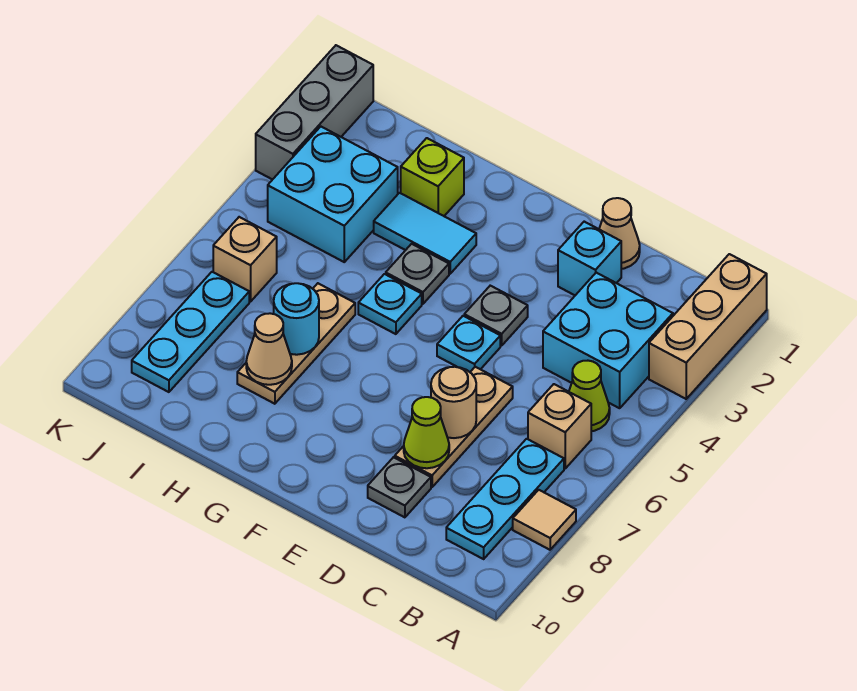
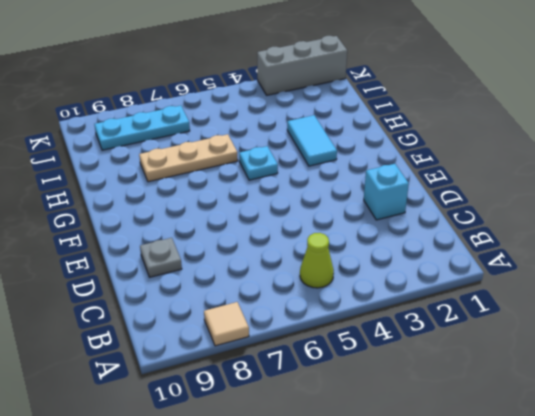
none -> tan 1x3 brick [649,254,767,399]
none -> cyan 2x2 brick [543,273,673,408]
none -> tan 1x1 brick [528,384,591,468]

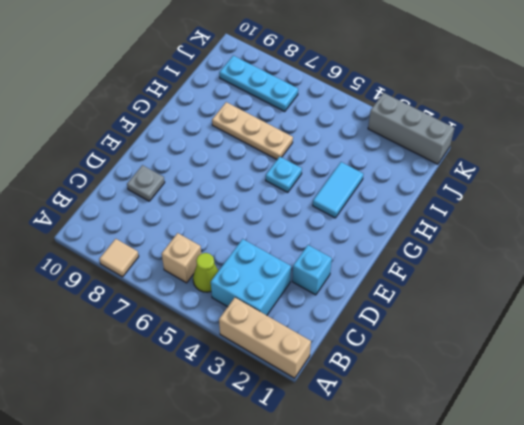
none -> cyan 1x3 plate [446,439,564,559]
none -> tan 1x1 cone [599,198,640,269]
none -> tan 1x3 plate [395,367,513,487]

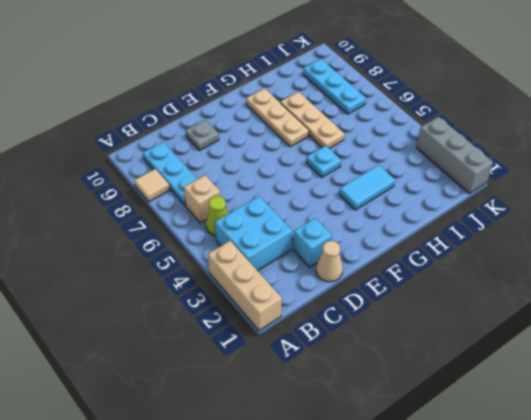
tan 1x3 plate [246,88,309,147] -> tan 1x3 plate moved to [395,367,513,487]
none -> grey 1x1 plate [464,286,528,346]
none -> cyan 1x1 plate [437,316,500,372]
none -> grey 1x1 plate [386,244,449,304]

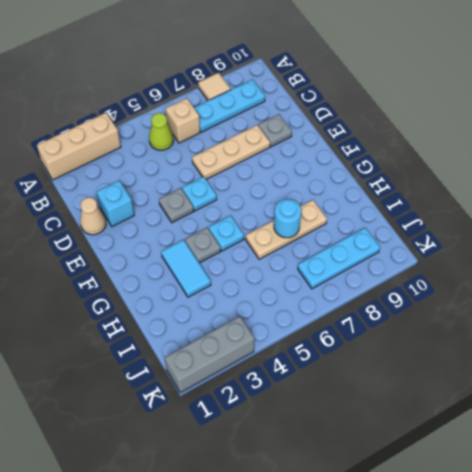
none -> cyan 2x2 brick [543,273,673,408]
none -> lime 1x1 brick [401,138,464,216]
none -> cyan 2x2 brick [268,127,398,262]

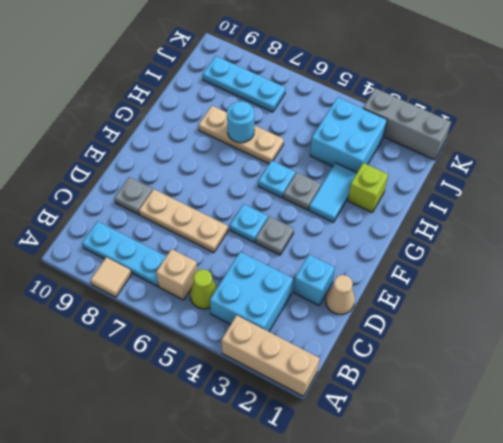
none -> tan 1x1 brick [213,217,277,302]
none -> tan 1x1 round brick [431,367,476,438]
none -> lime 1x1 cone [404,397,449,468]

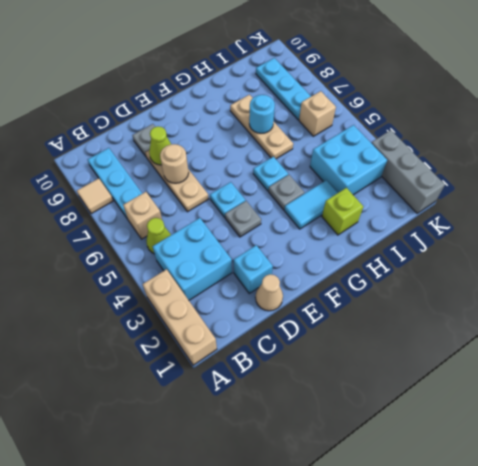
none -> tan 1x1 cone [246,313,292,385]

